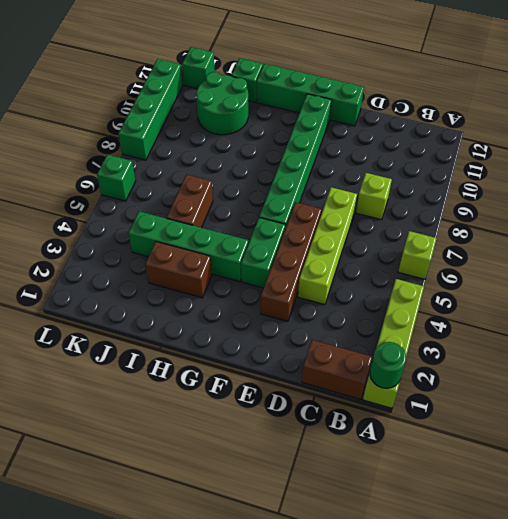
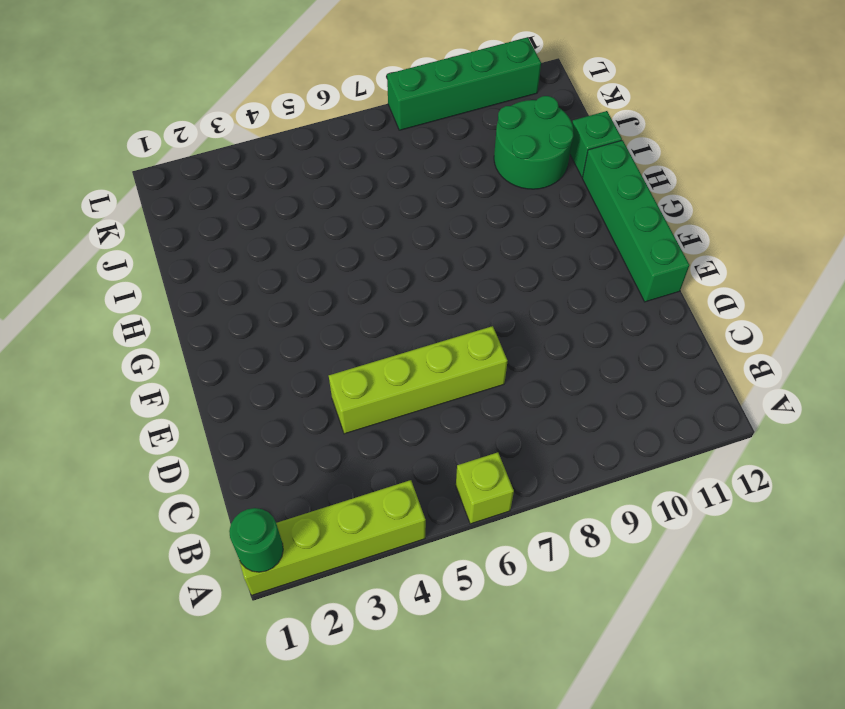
none -> brown 1x2 brick [302,340,372,399]
none -> lime 1x1 brick [356,173,392,220]
none -> brown 1x4 brick [261,202,322,321]

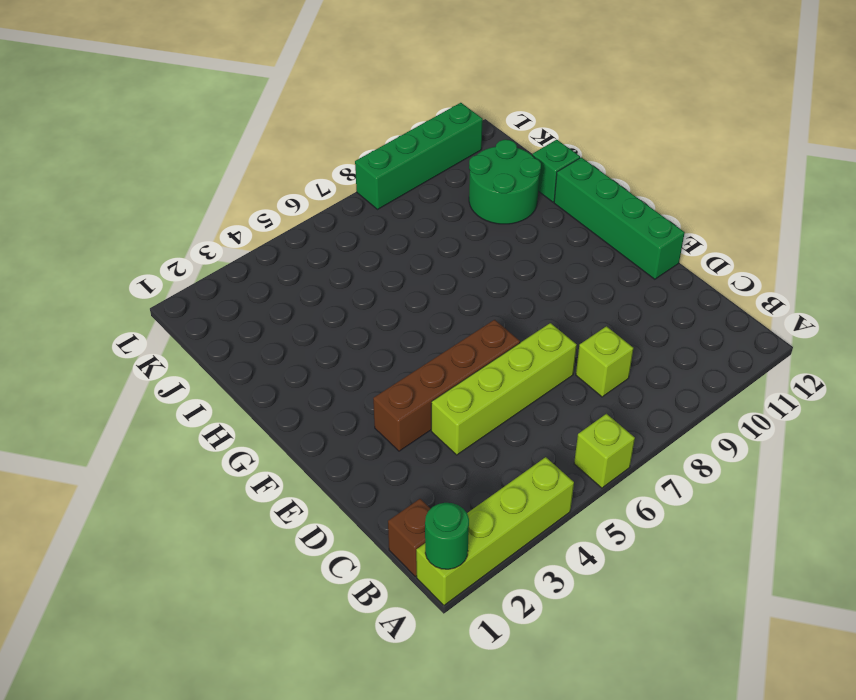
brown 1x1 brick [388,499,430,576] -> brown 1x2 brick [302,340,372,399]
none -> green 1x2 brick [241,218,286,288]
none -> green 1x6 brick [259,94,331,228]
none -> green 1x4 brick [128,211,249,282]

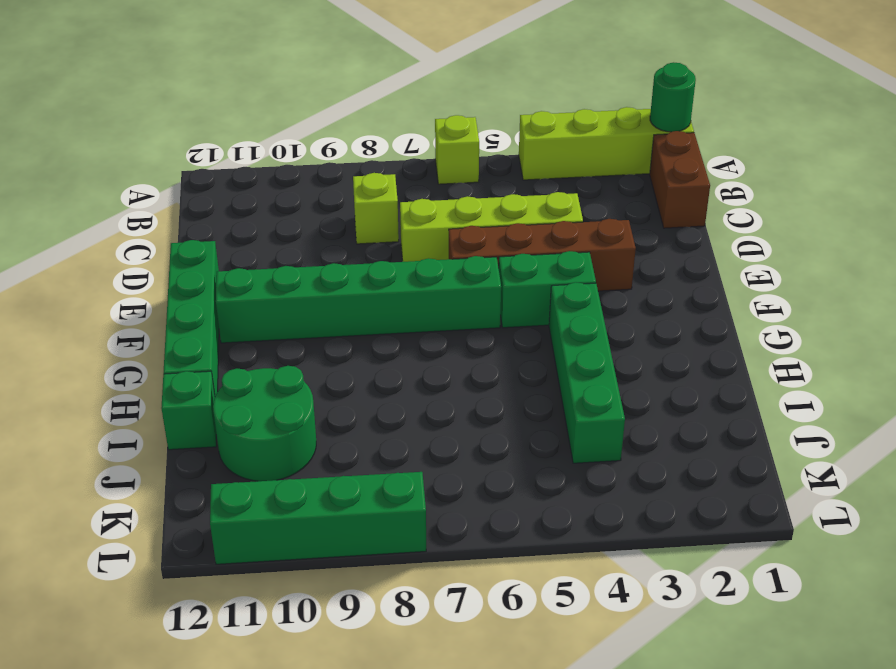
none -> brown 1x2 brick [145,242,212,298]
none -> brown 1x2 brick [167,174,213,228]
none -> green 1x1 brick [182,47,215,89]

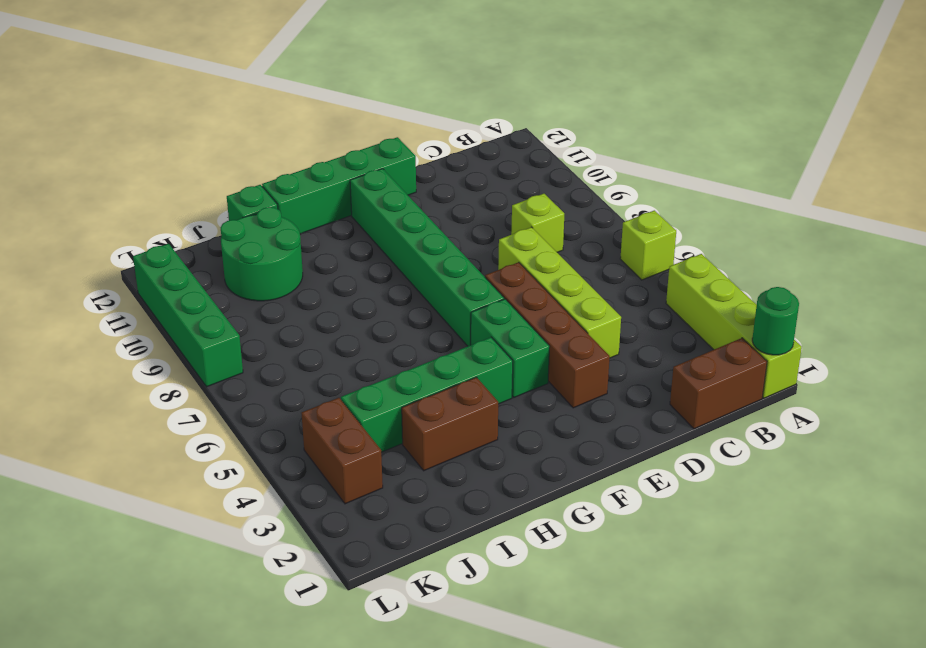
brown 1x2 brick [301,398,383,504] -> brown 1x2 brick moved to [167,174,213,228]
none -> green 1x1 brick [182,47,215,89]
none -> green 1x1 brick [97,155,136,201]

